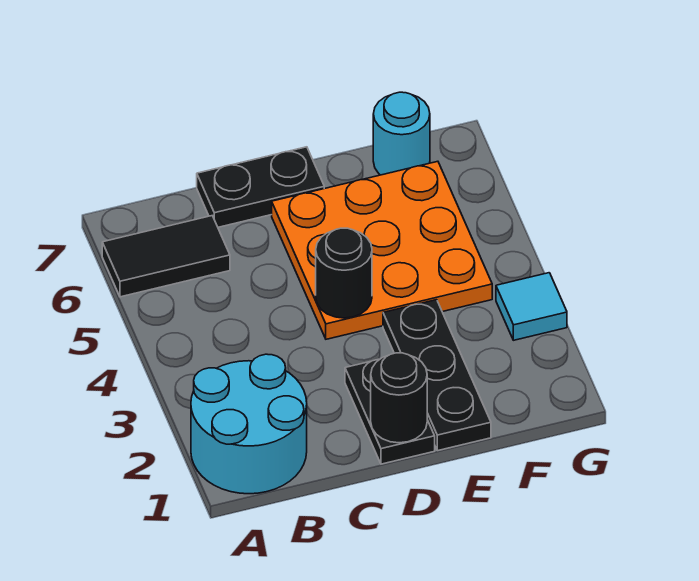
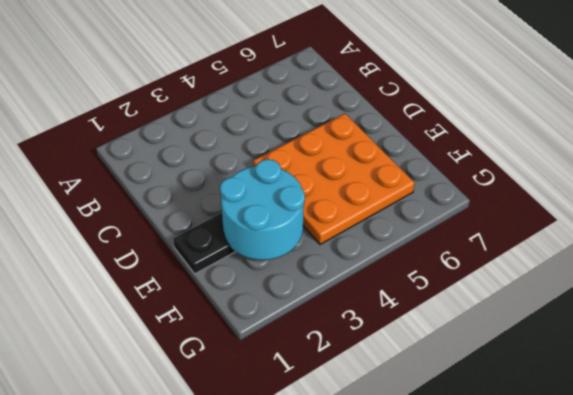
cyan 2x2 round brick [220,159,305,260] -> cyan 2x2 round brick moved to [191,354,307,494]
none -> black 1x2 tile [102,216,230,297]
none -> black 1x2 plate [197,147,324,227]

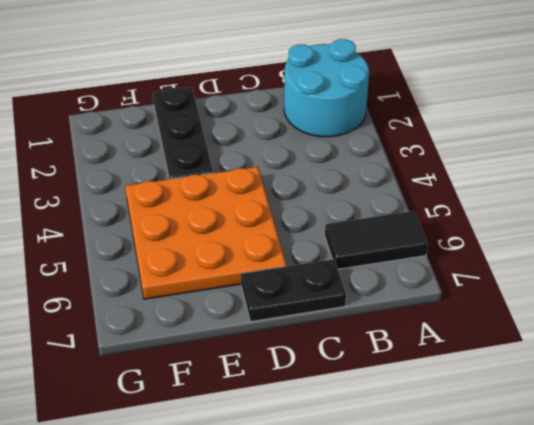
none -> black 1x2 plate [345,359,435,464]
none -> cyan 1x1 round brick [373,92,430,175]

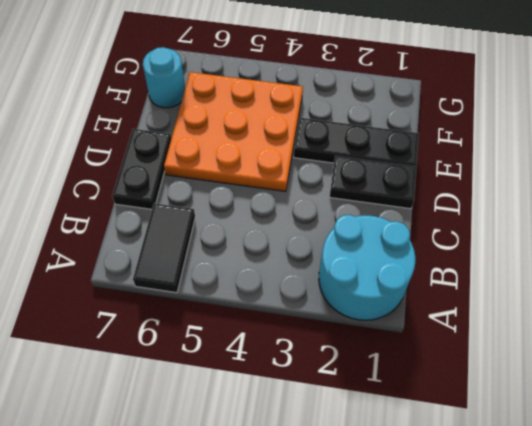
none -> cyan 1x1 tile [496,273,567,340]
none -> black 1x1 round brick [371,353,427,443]

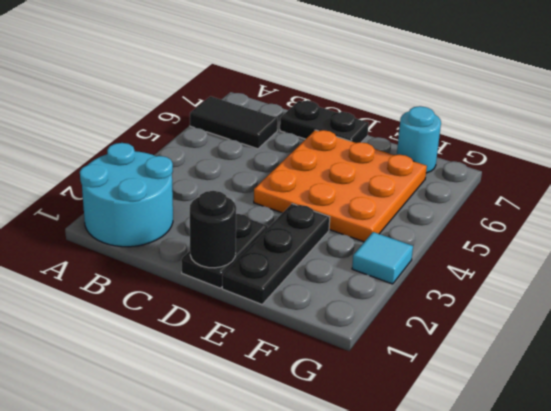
none -> black 1x1 round brick [316,228,372,318]

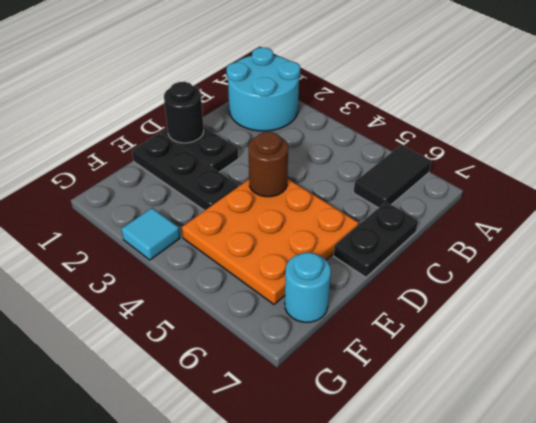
brown 1x1 round brick [248,132,288,197] -> black 1x1 round brick [316,228,372,318]

